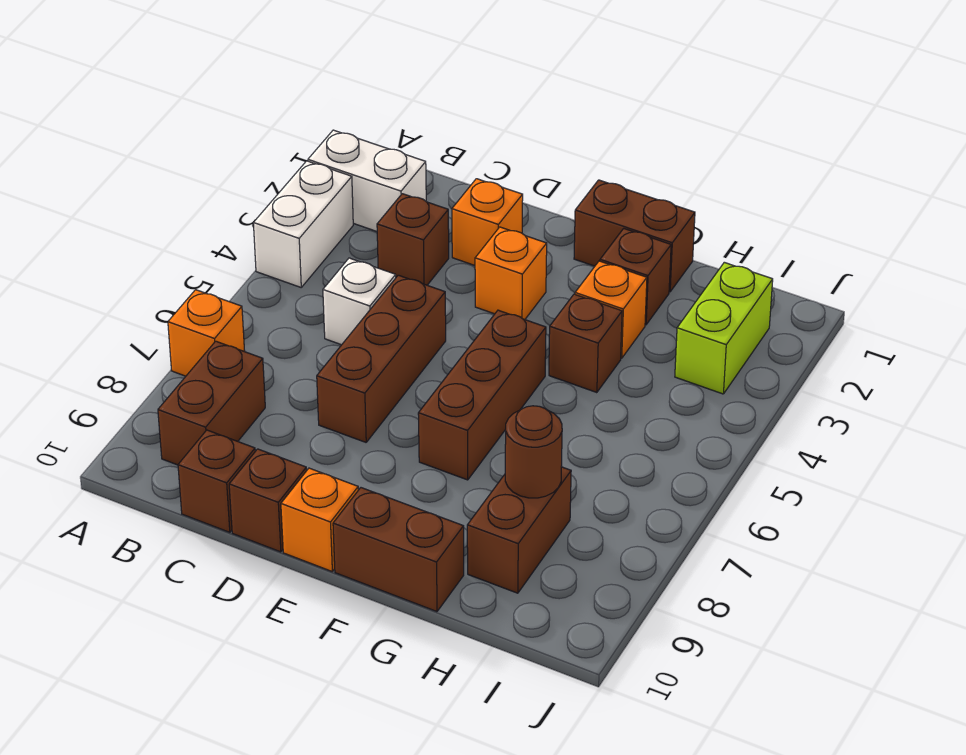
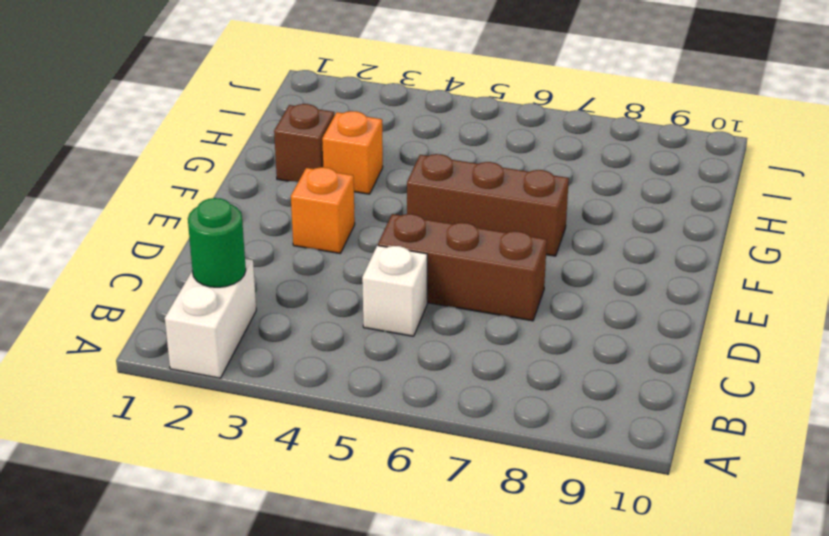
green 1x1 round brick [188,198,246,287] -> none
none -> white 1x2 brick [253,161,353,287]
none -> orange 1x1 brick [168,290,245,376]
none -> brown 1x2 brick [158,341,265,465]

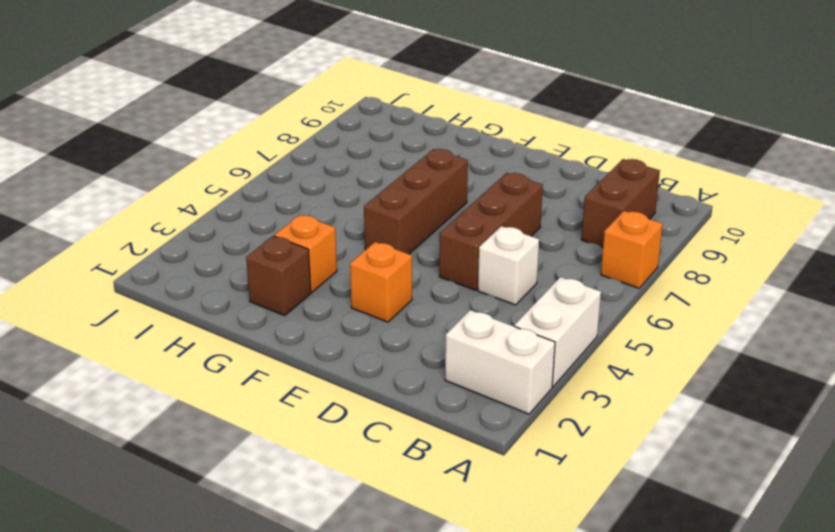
none -> brown 1x1 brick [377,194,449,285]
none -> brown 1x1 brick [178,430,255,532]
none -> orange 1x1 brick [452,179,523,265]

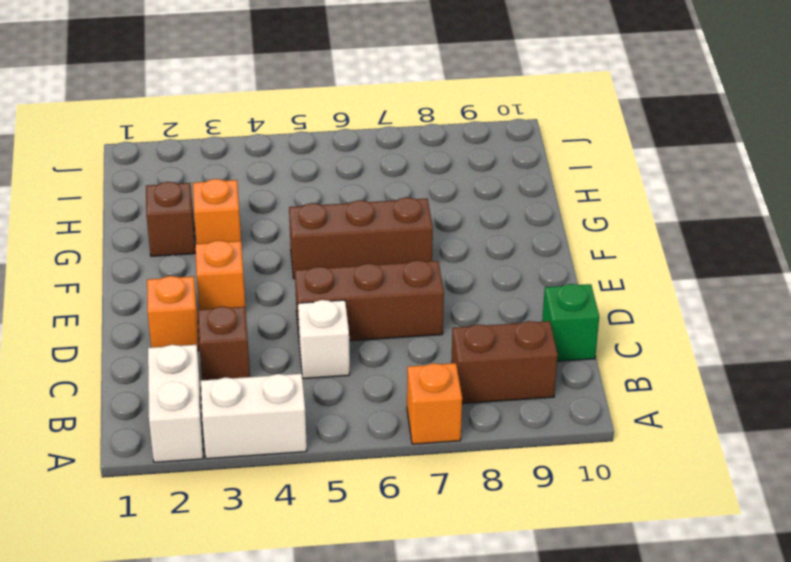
green 1x1 brick [542,284,599,361] -> brown 1x1 brick [178,430,255,532]
none -> brown 1x1 brick [229,449,307,552]
none -> orange 1x1 brick [281,468,358,571]
none -> brown 1x2 brick [574,180,695,292]

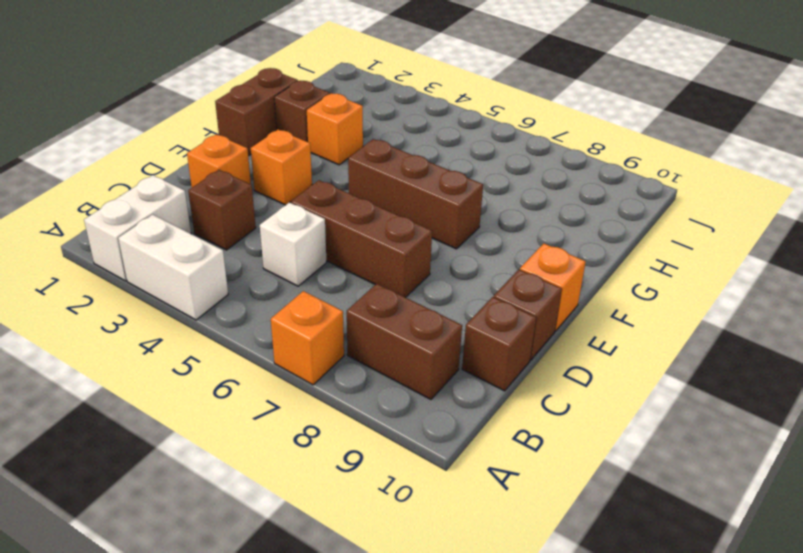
none -> brown 1x2 brick [333,488,464,612]
none -> brown 1x1 brick [549,294,622,393]
none -> brown 1x2 brick [467,467,571,593]

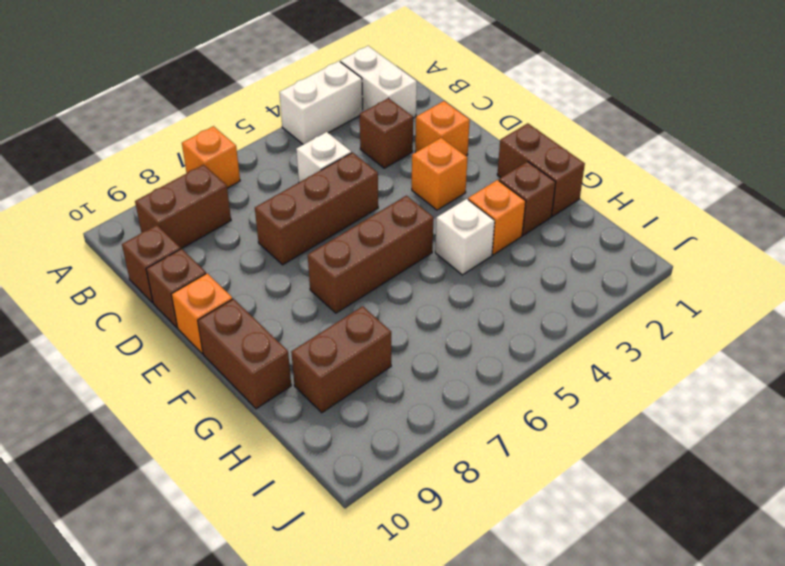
white 1x1 brick [435,199,495,275] -> brown 1x1 brick [549,294,622,393]
none -> lime 1x2 brick [675,262,773,394]
none -> brown 1x1 round brick [505,406,562,498]

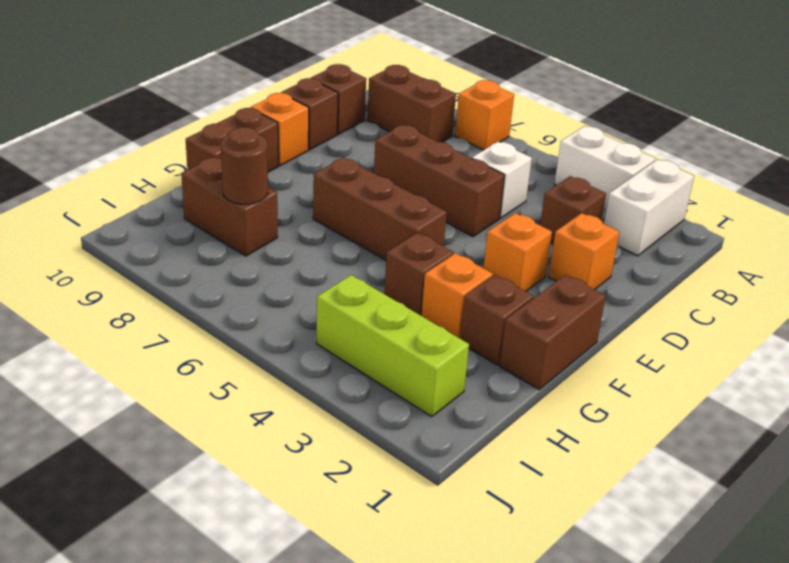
lime 1x3 brick [316,275,469,417] -> lime 1x2 brick [675,262,773,394]

